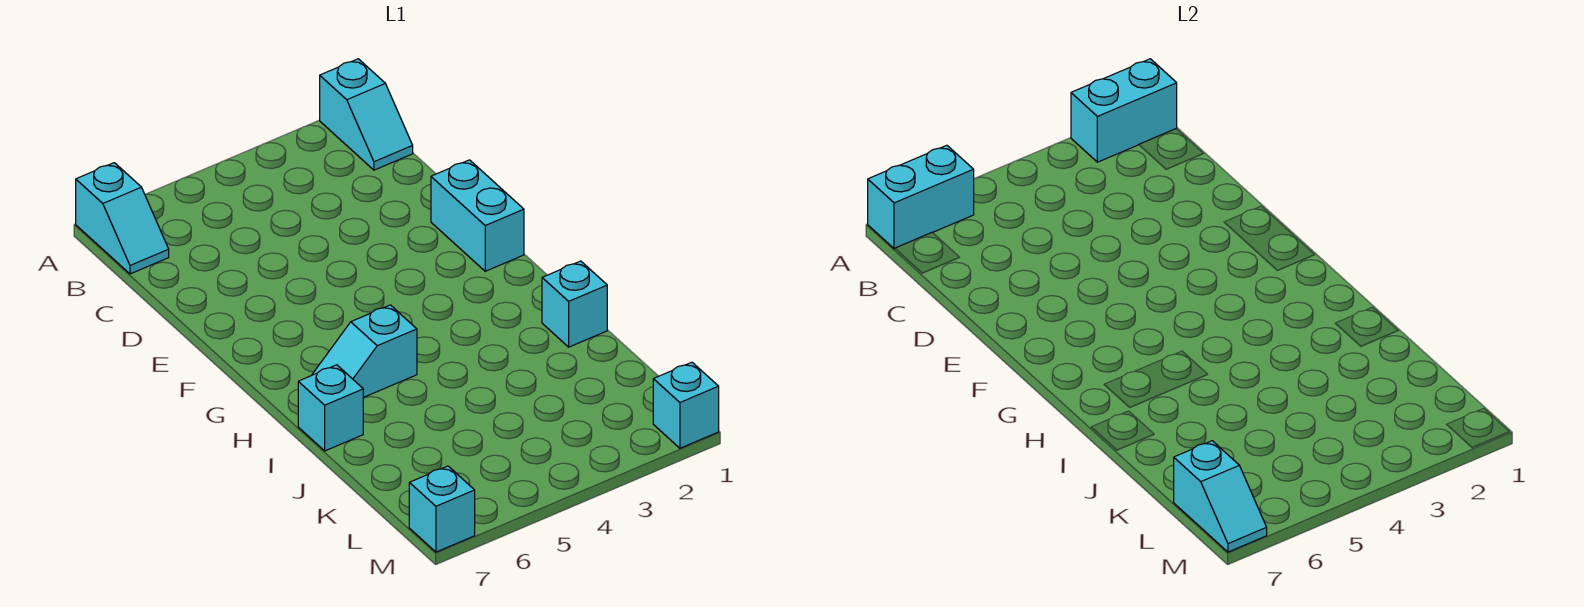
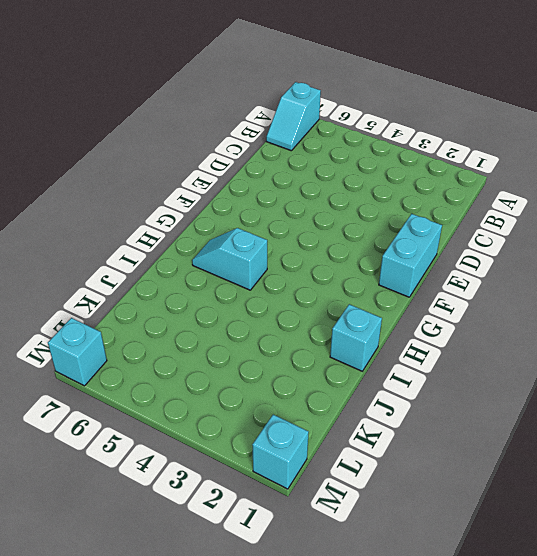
none -> cyan 1x2 slope [320,59,413,170]
none -> cyan 1x1 brick [298,365,363,451]

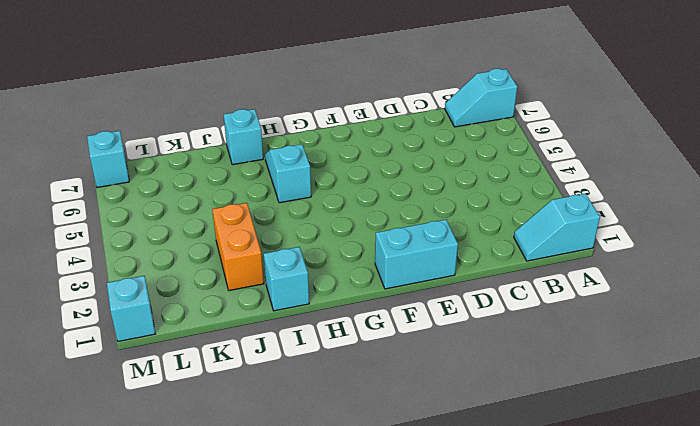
orange 1x2 brick [212,203,264,291] -> none
none -> cyan 1x2 brick [1071,59,1177,162]
none -> cyan 1x2 brick [868,145,974,249]

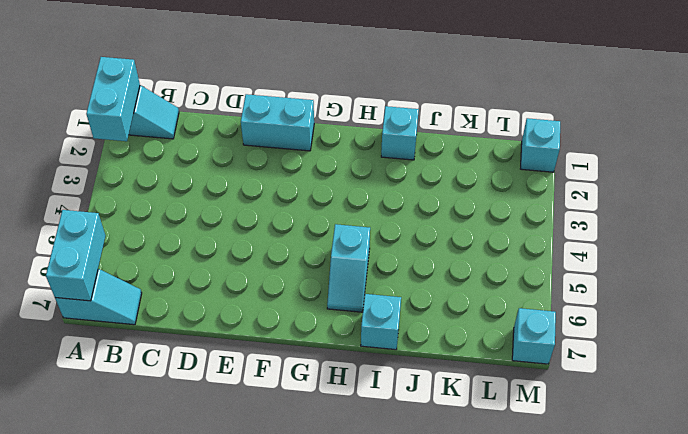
none -> cyan 1x2 slope [1174,441,1267,552]

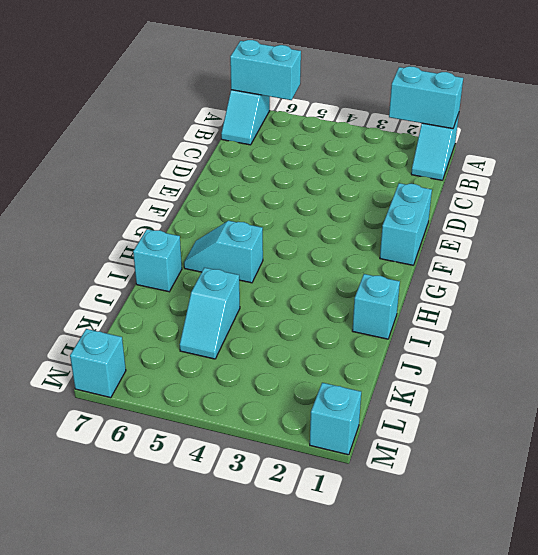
cyan 1x2 slope [180,268,240,359] -> cyan 1x2 slope moved to [1174,441,1267,552]

